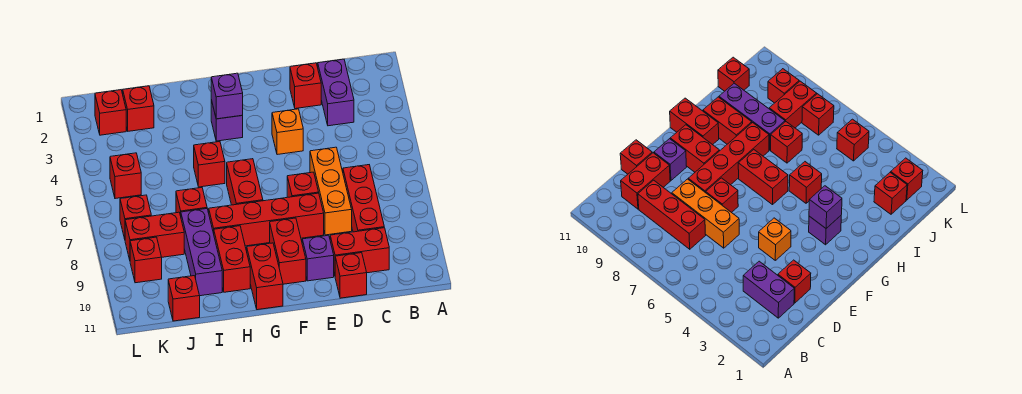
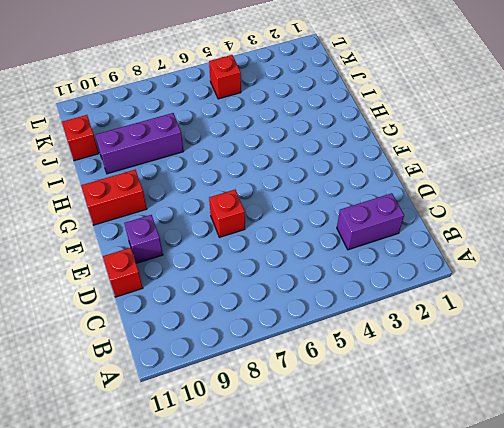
none -> red 1x3 brick [343,165,384,232]
none -> red 1x2 brick [330,228,389,275]
none -> red 1x1 brick [290,63,321,109]

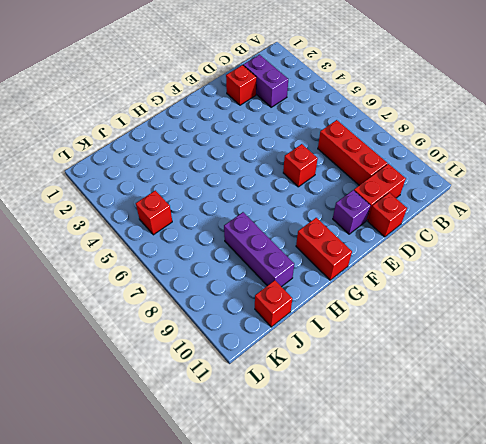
none -> orange 1x3 brick [310,147,352,235]
none -> orange 1x1 brick [272,109,303,155]
none -> red 1x4 brick [209,193,324,246]

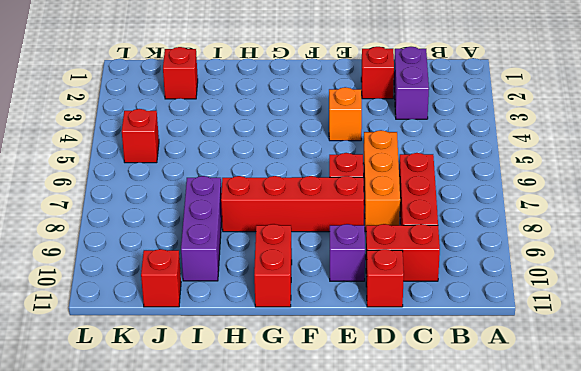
none -> red 1x2 brick [270,218,306,284]
none -> purple 1x1 brick [211,100,243,141]
none -> red 1x2 brick [227,159,263,205]

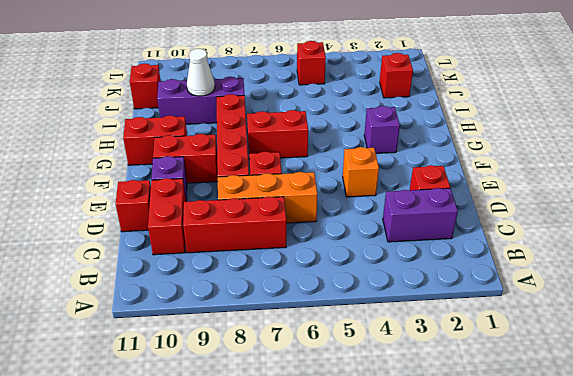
white 1x1 cone [187,49,215,96] -> none
none -> red 1x1 brick [194,142,225,187]
none -> red 1x2 brick [214,226,250,292]
none -> red 1x1 brick [176,188,207,216]

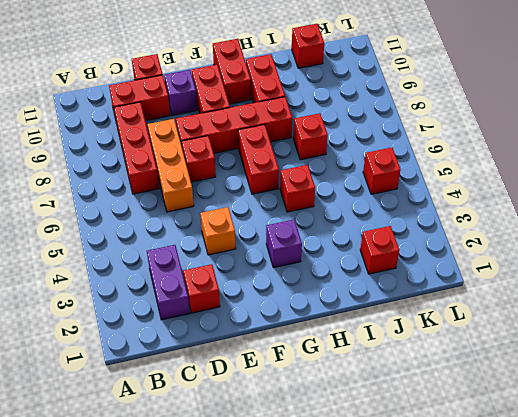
none -> purple 1x3 brick [181,209,222,296]
none -> red 1x2 brick [125,212,184,260]
none -> red 1x1 brick [95,90,126,135]

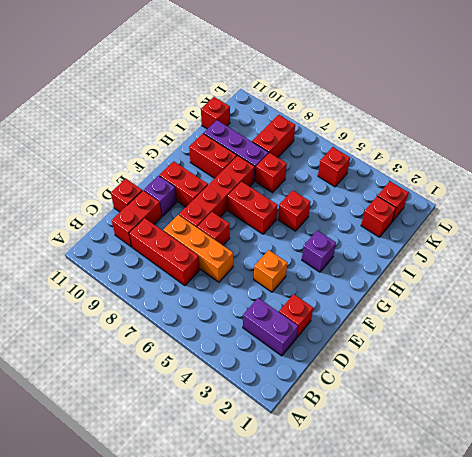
none -> red 1x2 brick [247,243,283,310]
none -> red 1x1 brick [120,195,151,239]
none -> red 1x1 brick [130,237,162,283]

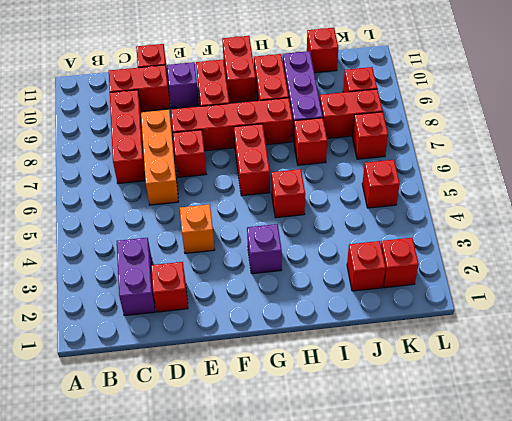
none -> purple 1x1 brick [211,73,243,119]

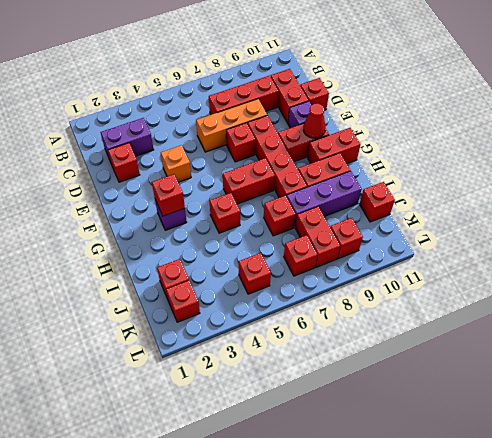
red 1x1 cone [303,103,326,138] -> none
red 1x1 brick [152,174,185,216] -> purple 1x1 brick [211,73,243,119]

